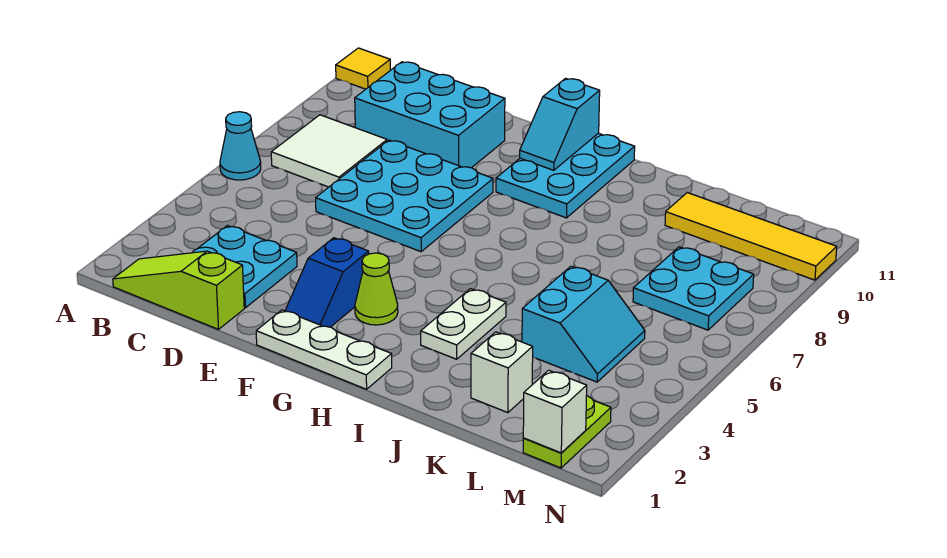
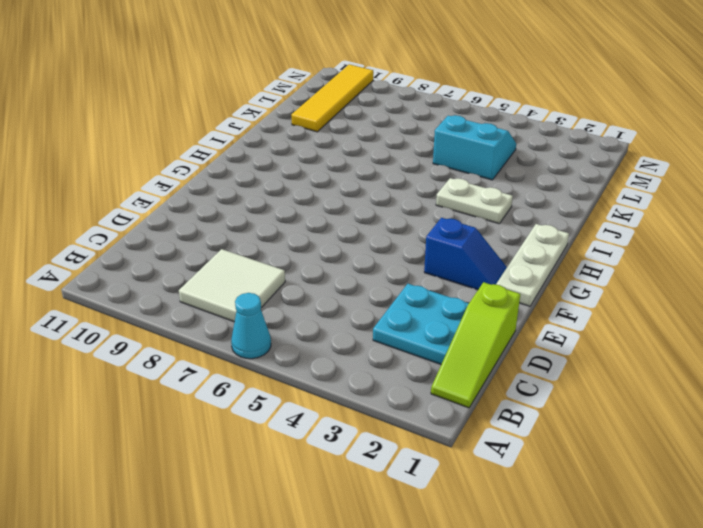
none -> yellow 1x1 tile [336,48,390,89]
none -> cyan 2x3 brick [355,62,505,168]
none -> cyan 3x3 plate [316,140,493,252]

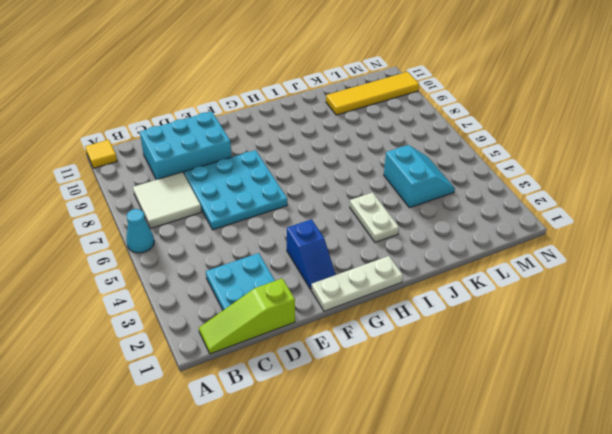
none -> lime 1x1 cone [355,253,398,325]
none -> cyan 2x3 plate [496,133,635,218]
none -> white 1x1 brick [471,332,533,413]

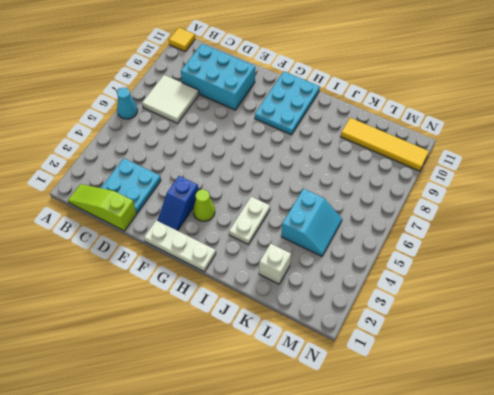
none -> cyan 3x3 plate [316,140,493,252]
none -> cyan 2x2 plate [633,247,754,330]
none -> lime 1x2 plate [523,396,611,468]

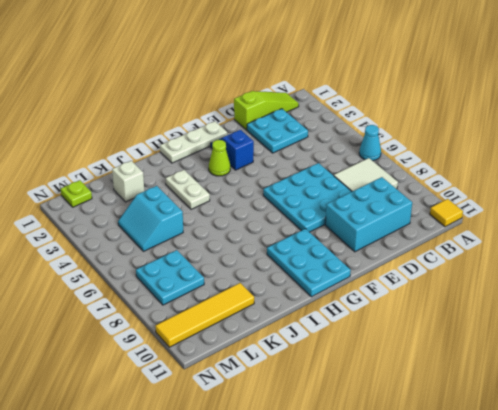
lime 1x1 plate [61,180,92,207] -> lime 1x2 plate [523,396,611,468]
none -> cyan 1x2 slope [520,78,600,170]
none -> white 1x1 brick [523,370,587,453]

